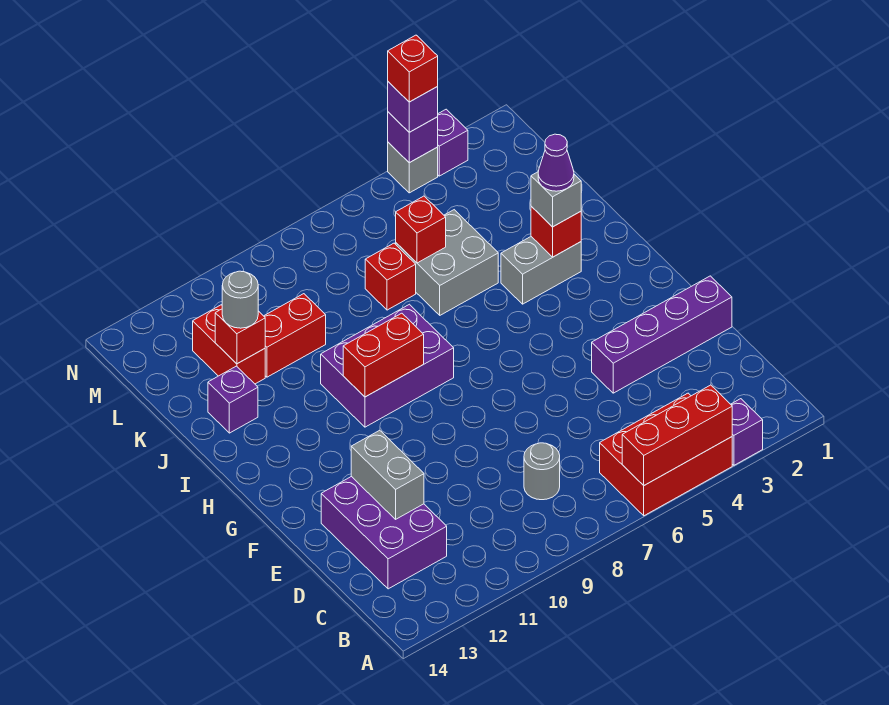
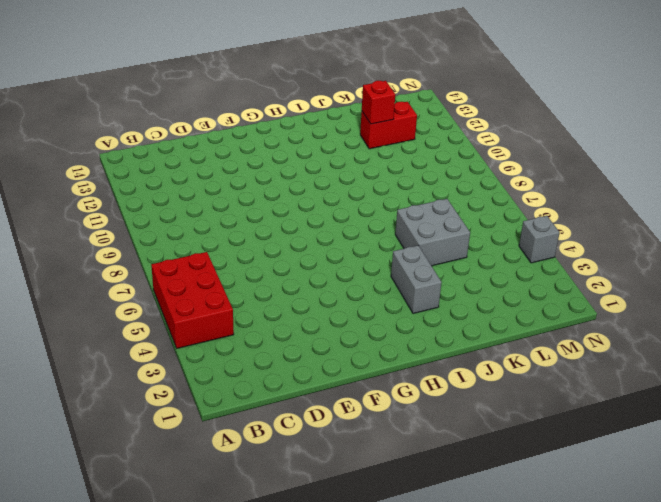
none -> purple 1x1 brick [731,399,763,465]
none -> grey 1x1 round brick [524,443,560,500]
none -> purple 2x3 brick [321,476,447,589]

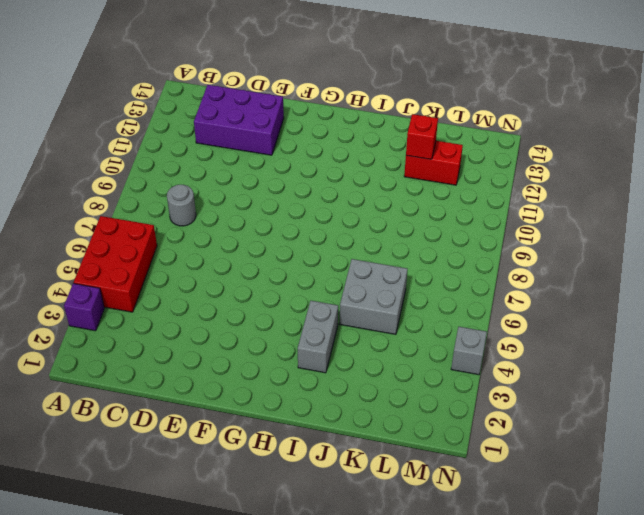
none -> purple 1x4 brick [592,276,732,393]
none -> purple 2x3 brick [321,304,454,427]
none -> purple 1x1 brick [208,366,258,433]

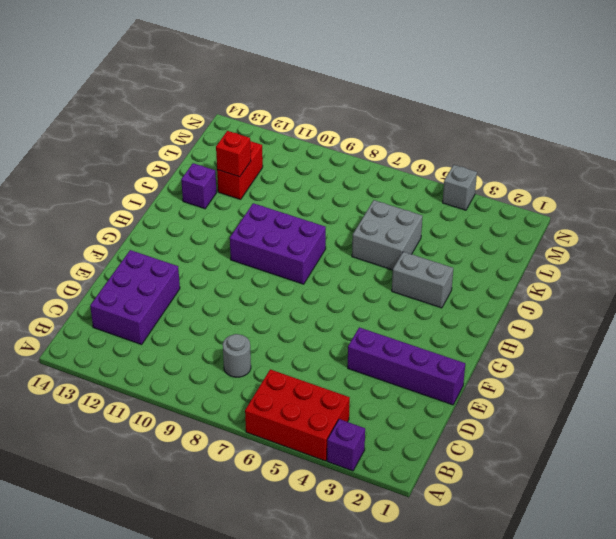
none -> red 1x1 brick [365,243,416,310]
none -> red 1x2 brick [264,294,326,377]
none -> purple 1x1 brick [438,109,468,176]

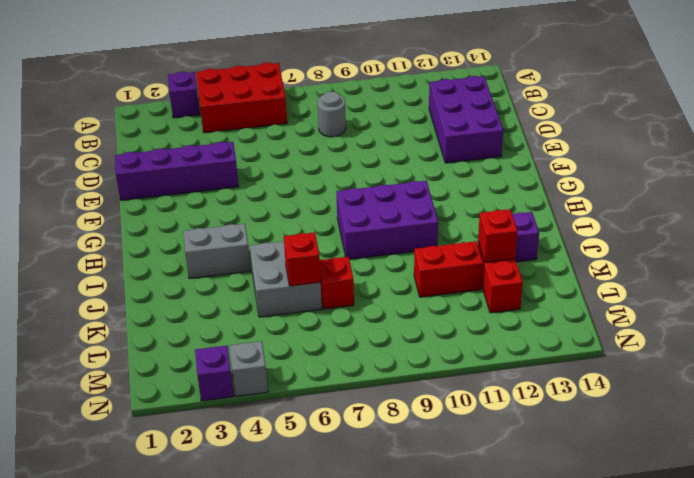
none -> red 1x3 brick [622,385,732,485]
none -> grey 1x2 brick [351,430,424,519]
none -> red 1x2 brick [343,313,424,397]

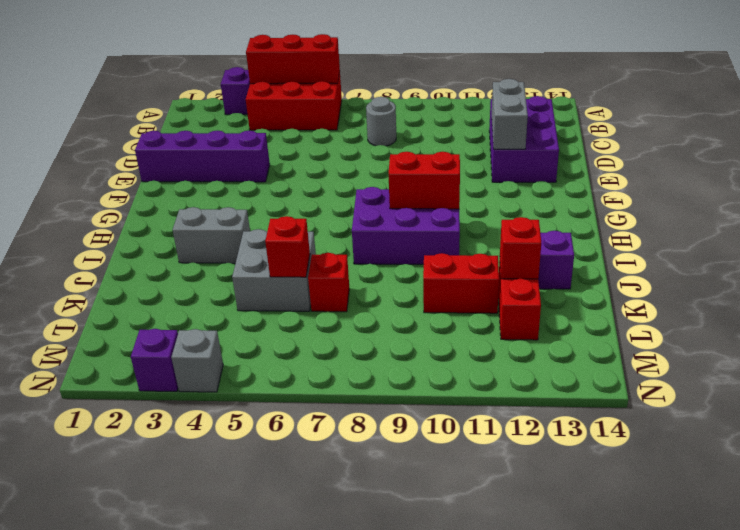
none -> red 1x1 brick [531,206,581,257]
none -> purple 1x1 brick [388,112,438,163]
none -> grey 1x1 brick [531,172,581,227]

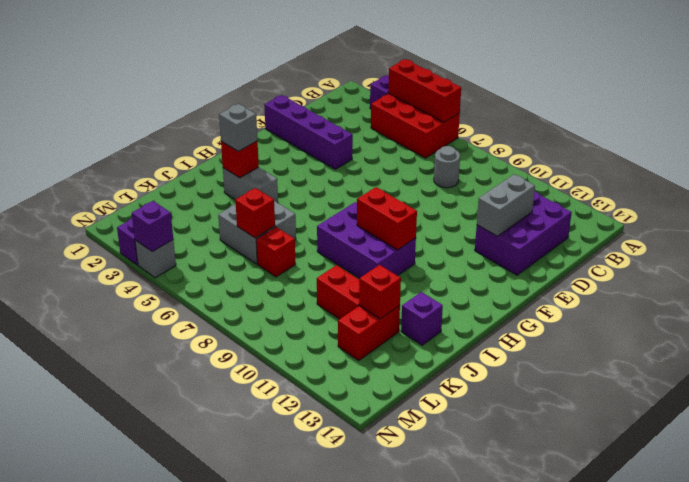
none -> grey 1x1 round brick [222,271,258,328]
none -> purple 1x1 brick [388,82,438,132]
none -> purple 1x1 cone [538,134,574,191]

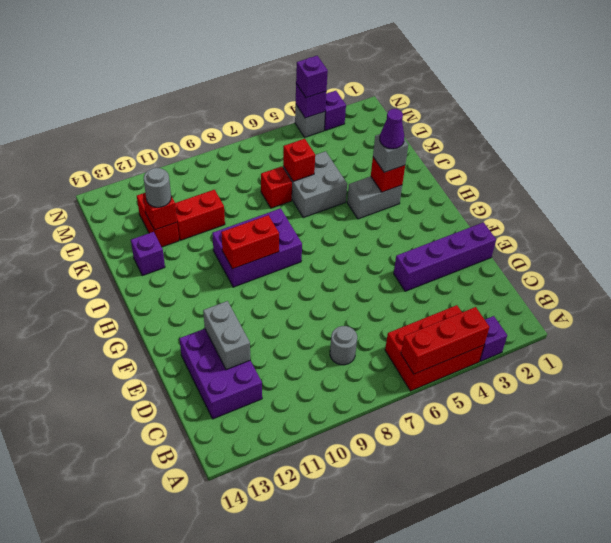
none -> red 1x1 brick [388,35,438,102]

